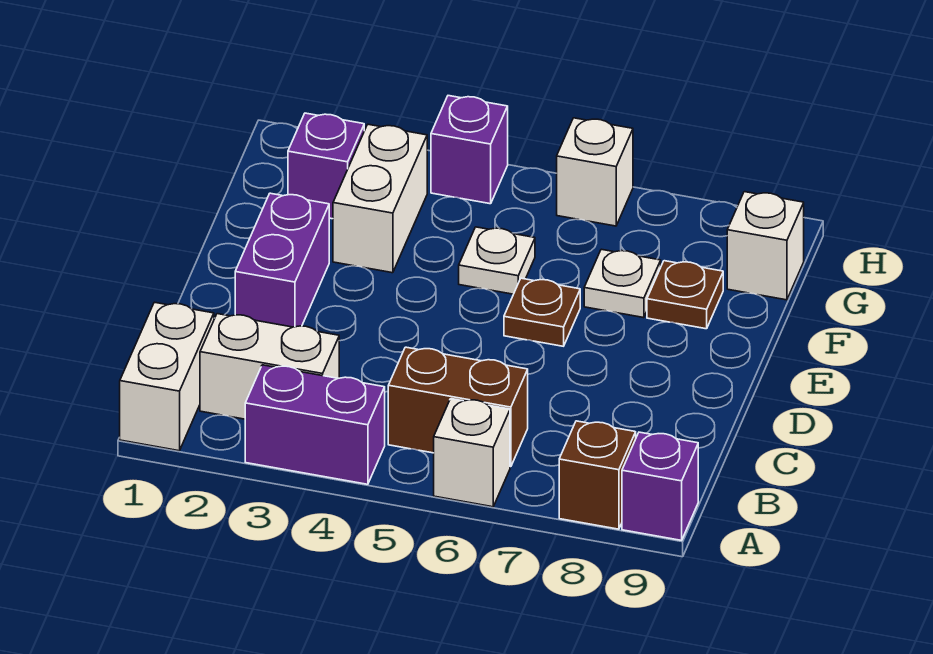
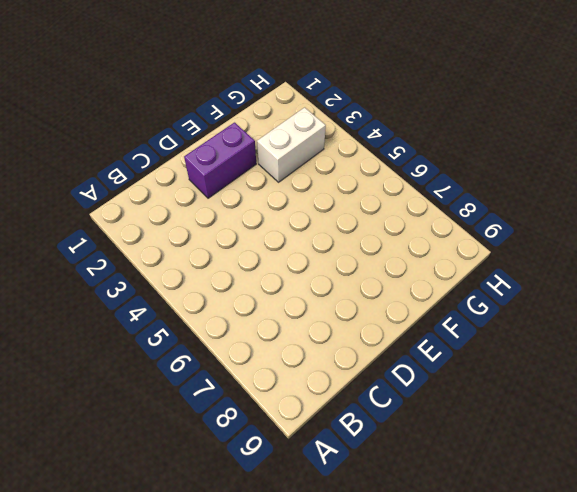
none -> white 1x2 brick [120,302,214,451]
none -> purple 1x2 brick [245,365,385,484]
none -> white 1x1 brick [434,399,510,507]

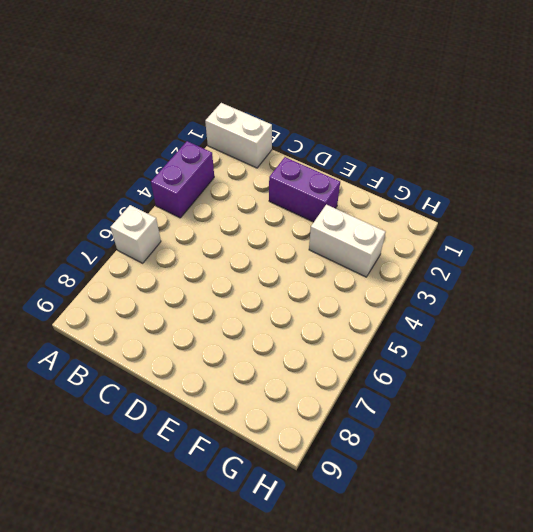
none -> brown 1x1 brick [559,421,636,529]
none -> purple 1x1 brick [622,432,698,540]
none -> white 1x2 brick [200,314,339,419]

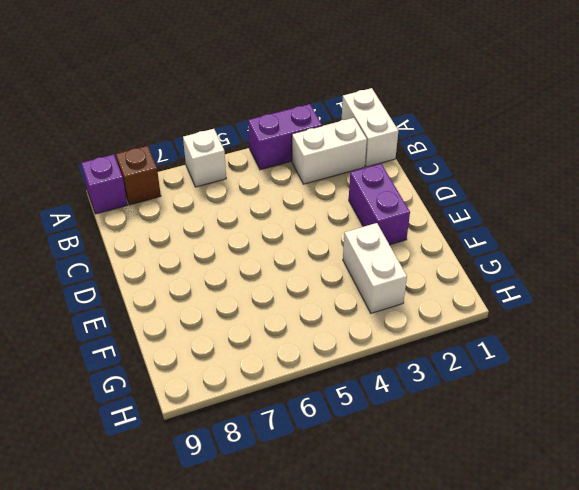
none -> brown 1x2 brick [388,347,528,467]
none -> brown 1x1 plate [504,278,580,346]
none -> white 1x1 plate [459,227,535,294]

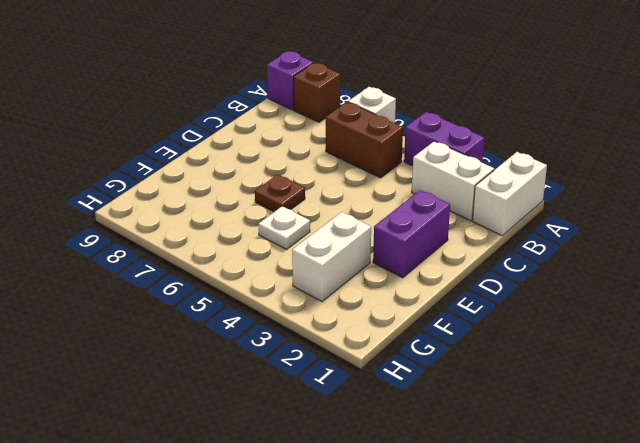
none -> white 1x1 plate [584,249,661,318]
none -> brown 1x1 plate [647,261,723,329]
none -> purple 1x1 brick [288,113,364,219]

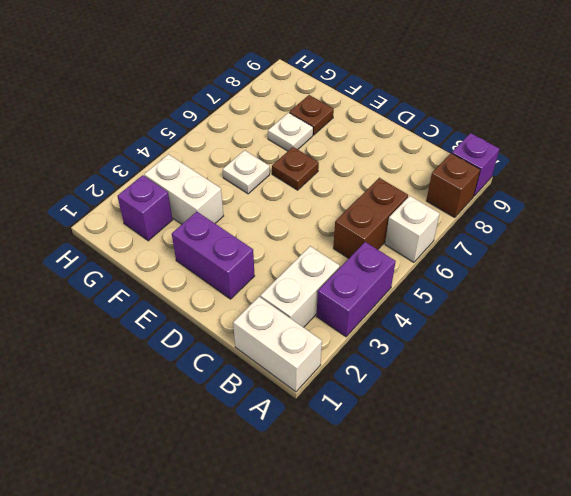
none -> white 1x1 brick [727,192,804,300]
none -> purple 1x1 brick [431,96,508,204]
none -> white 1x1 brick [557,118,633,226]

